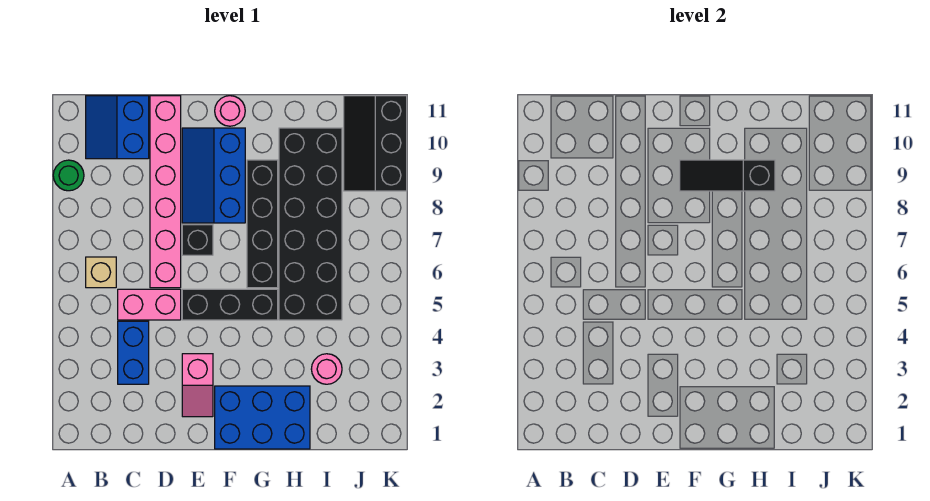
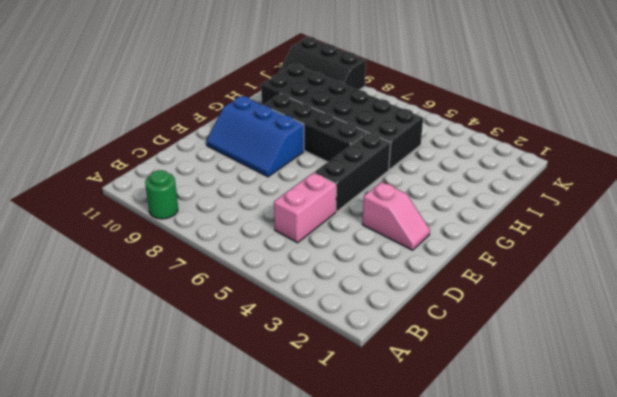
none -> tan 1x1 brick [86,257,116,288]
none -> blue 2x2 slope [86,96,149,159]
none -> blue 1x2 brick [118,321,149,384]

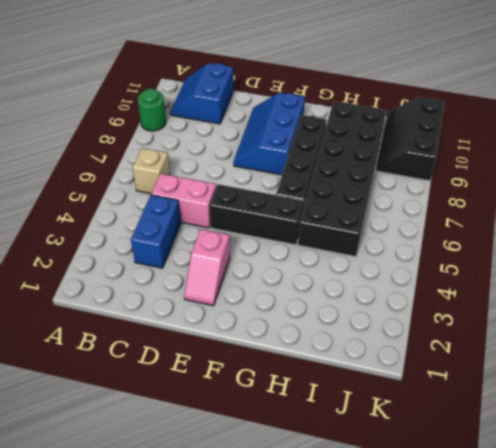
none -> pink 1x6 brick [150,96,181,288]
none -> black 1x1 brick [182,225,213,255]
none -> blue 2x3 brick [215,386,310,449]

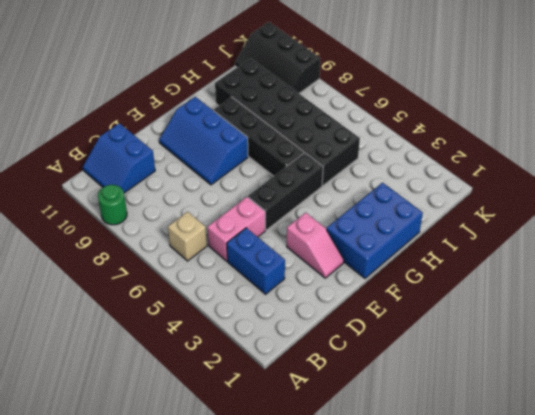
none -> pink 1x6 brick [150,96,181,288]
none -> black 1x1 brick [182,225,213,255]
none -> pink 1x1 round brick [215,96,245,126]

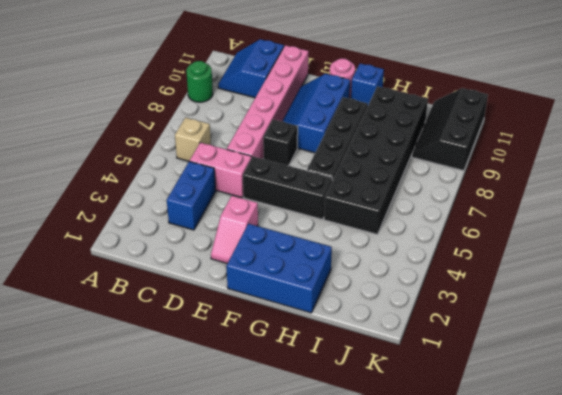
blue 1x1 brick [351,63,384,105] -> none
none -> pink 1x1 round brick [311,354,342,384]
none -> black 1x3 slope [680,160,775,191]

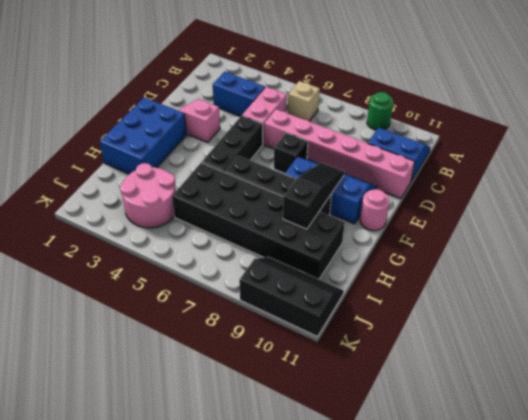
pink 2x2 round brick [120,163,176,228] -> pink 1x1 round brick [311,354,342,384]

